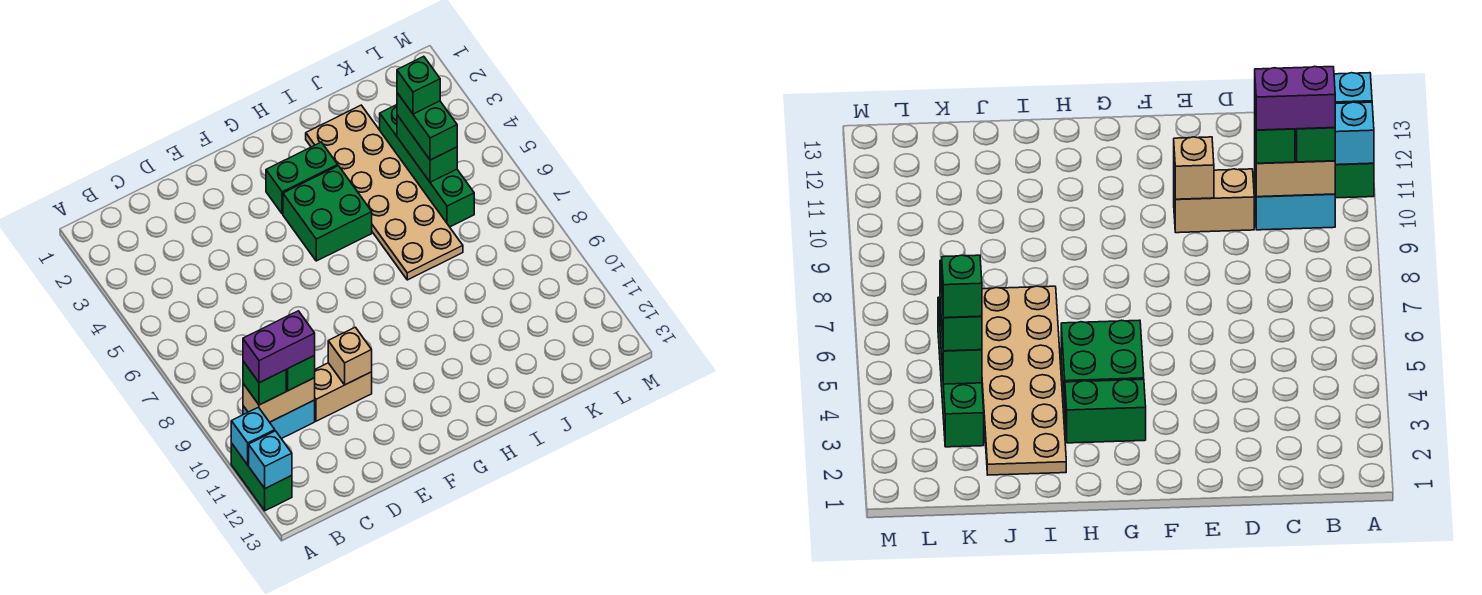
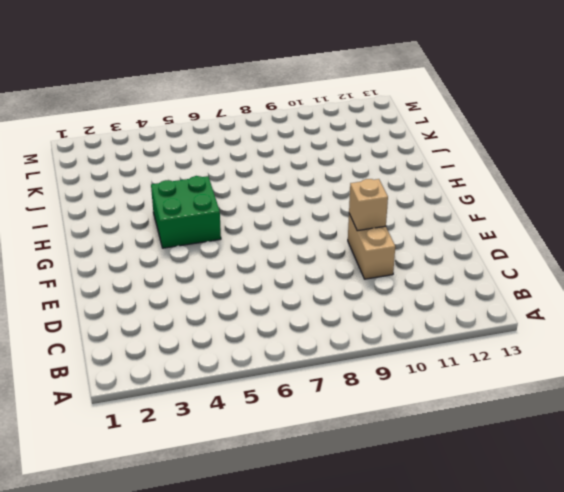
none -> green 1x2 brick [231,443,292,511]
none -> cyan 1x2 brick [243,400,315,439]
none -> green 1x2 brick [266,142,338,214]

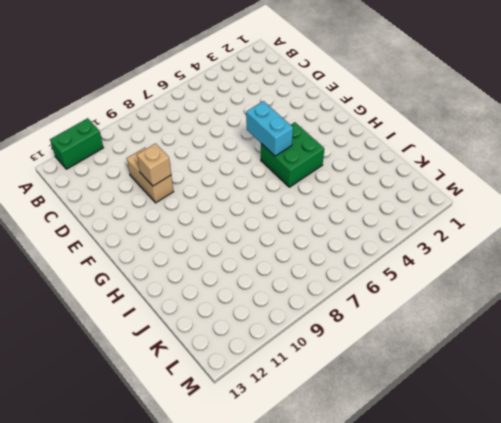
cyan 1x2 brick [246,101,293,156] -> cyan 1x2 brick moved to [243,400,315,439]
none -> green 1x2 brick [266,142,338,214]
none -> tan 2x6 plate [306,105,463,280]
none -> green 1x4 brick [380,105,474,227]

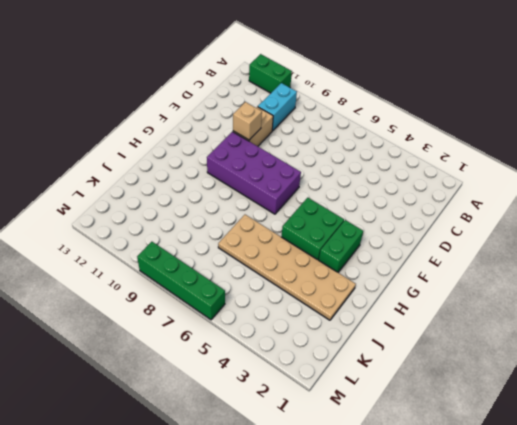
purple 2x4 brick [207,132,301,214] -> none
green 1x4 brick [137,242,225,320] -> green 1x4 brick moved to [380,105,474,227]
none -> cyan 1x1 brick [231,407,275,465]
none -> cyan 1x1 brick [249,431,292,488]
none -> tan 1x2 brick [243,378,315,422]

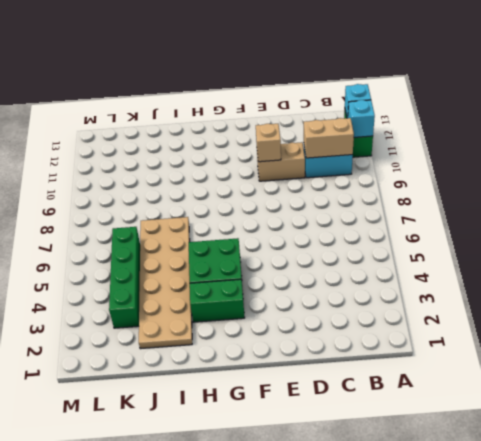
none -> green 1x2 brick [397,115,457,182]
none -> green 1x1 brick [243,361,286,405]
none -> green 1x1 brick [286,356,315,391]

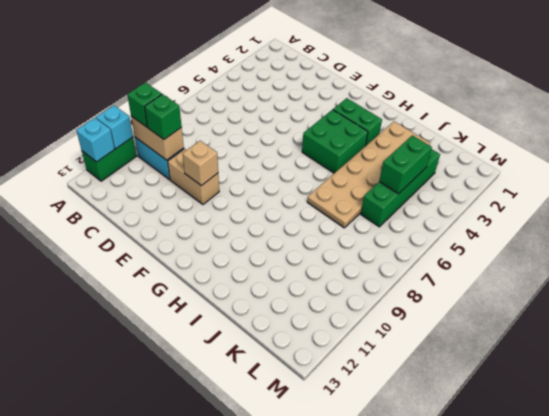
none -> green 1x2 brick [397,93,457,160]
none -> purple 1x2 brick [243,311,315,383]
none -> green 1x1 brick [397,56,440,114]

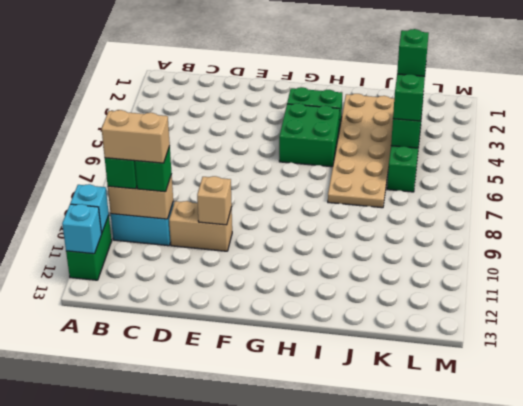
tan 1x2 brick [102,110,170,163] -> purple 1x2 brick [243,311,315,383]

